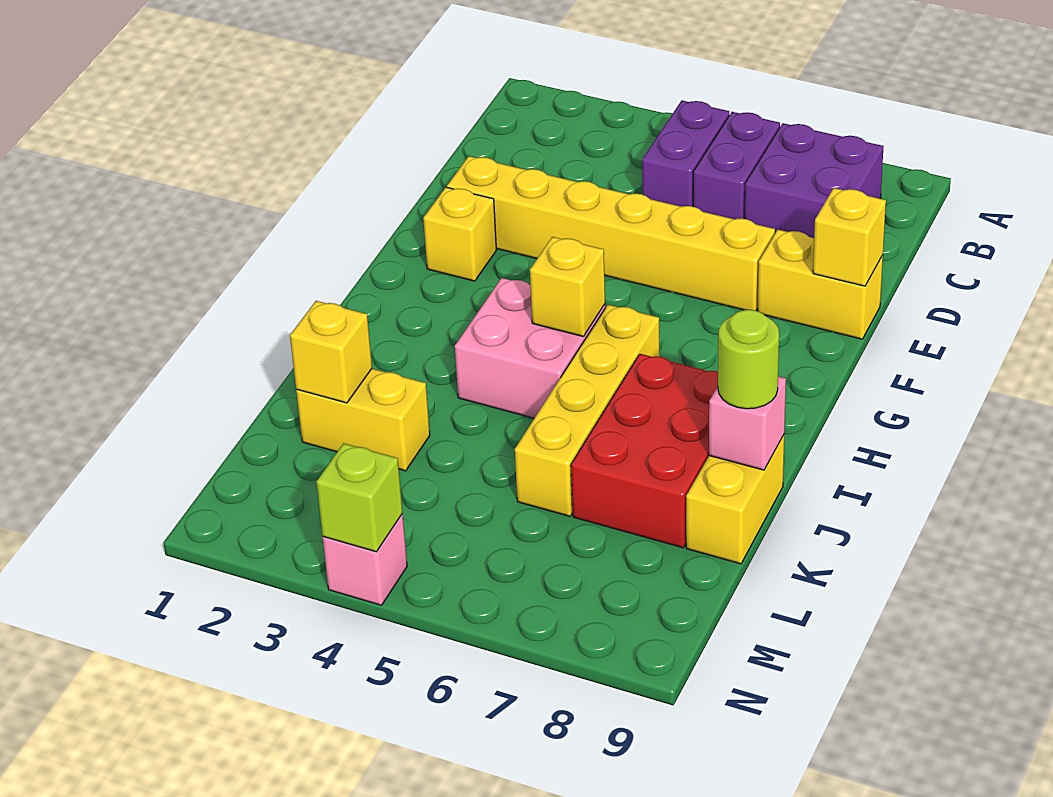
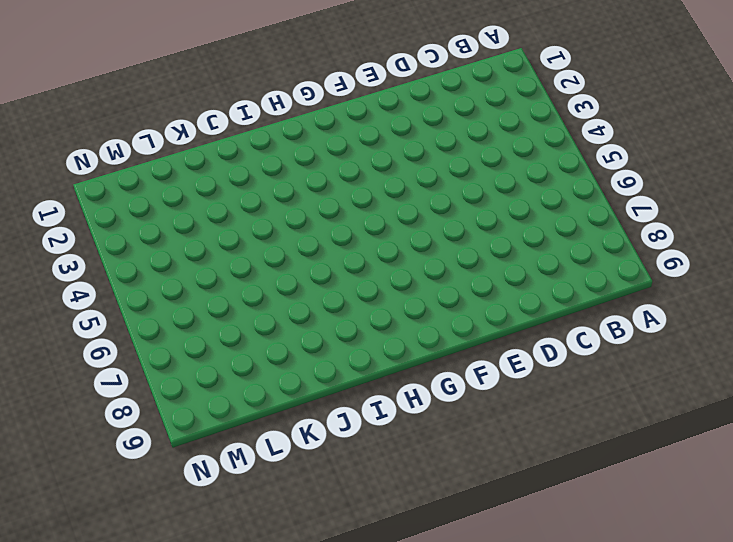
none -> purple 1x2 brick [642,101,729,207]
none -> purple 1x2 brick [693,112,780,219]
none -> purple 2x2 brick [745,123,884,238]

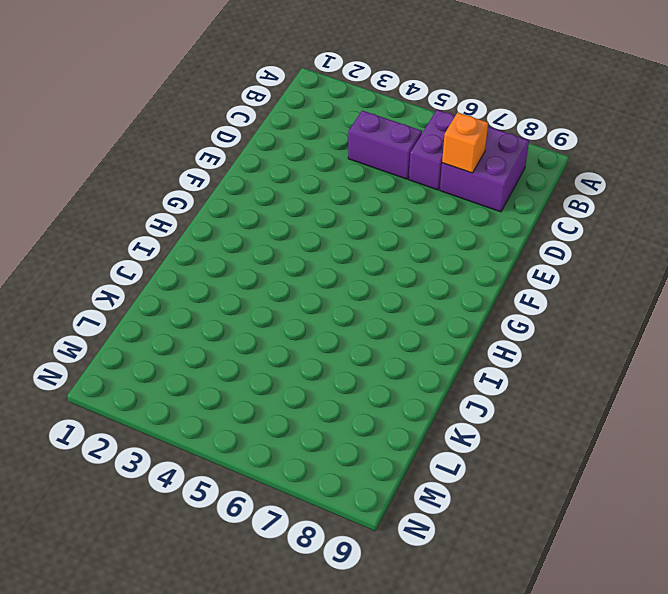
purple 1x2 brick [348,111,422,179] -> purple 1x2 brick turned to [642,101,729,207]
orange 1x1 brick [442,112,488,173] -> none
none -> yellow 1x6 brick [447,156,775,310]
none -> yellow 1x2 brick [758,230,883,339]
none -> yellow 1x1 brick [423,187,496,281]

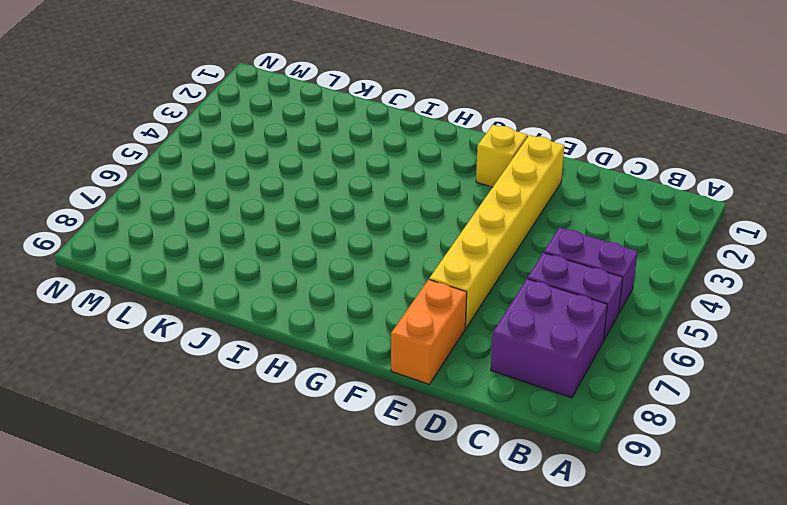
orange 1x2 brick [391,280,467,384] -> yellow 1x2 brick [758,230,883,339]
none -> pink 2x2 brick [455,278,605,418]
none -> yellow 1x4 brick [515,305,659,516]
none -> red 2x3 brick [571,354,718,548]

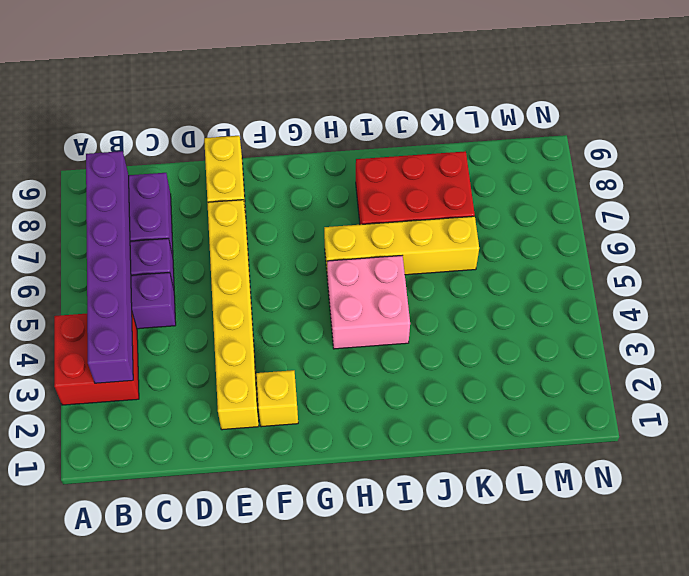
red 2x2 brick [54,313,139,405] -> none
purple 1x6 brick [86,151,133,383] -> none
none -> yellow 1x2 brick [686,435,784,564]
none -> yellow 1x2 brick [296,369,430,471]
none -> pink 1x1 brick [323,514,407,605]

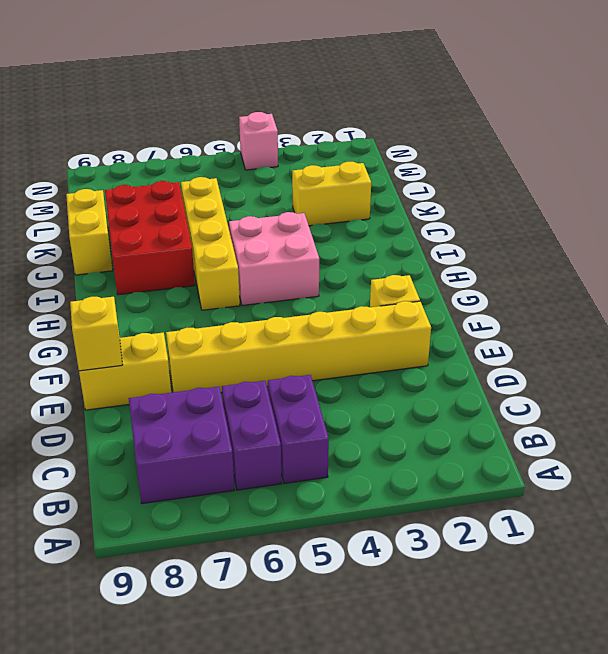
none -> yellow 1x1 brick [530,237,605,337]
none -> pink 1x1 brick [709,376,786,470]
none -> yellow 1x1 brick [290,301,372,403]

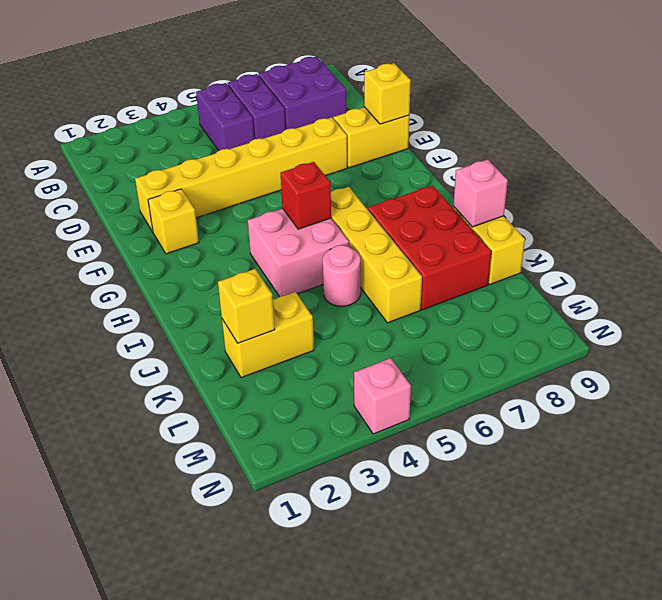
red 1x1 brick [280,162,331,229] -> yellow 1x1 brick [530,237,605,337]
pink 1x1 round brick [323,245,360,306] -> none
none -> lime 1x1 brick [316,443,403,552]
none -> lime 1x1 round brick [718,310,779,409]

